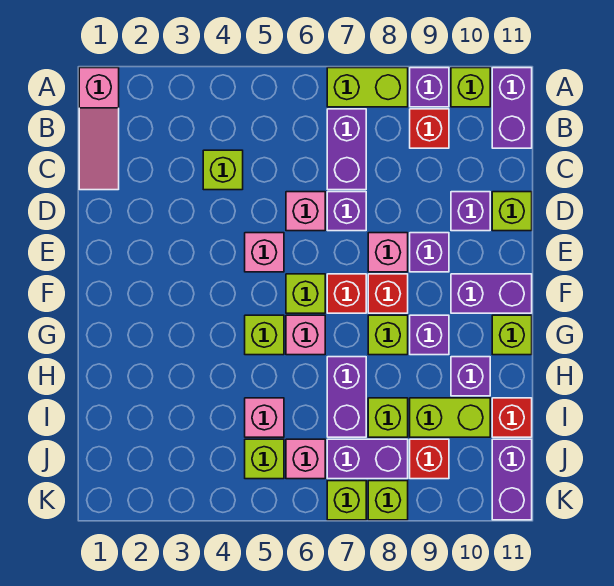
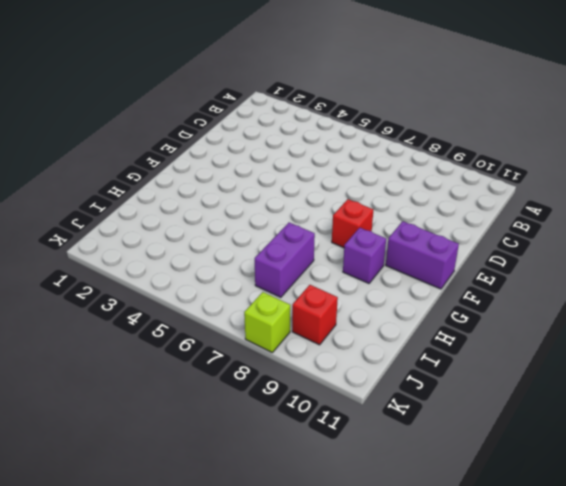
none -> pink 1x3 slope [79,68,119,190]
none -> lime 1x2 brick [327,68,408,107]
none -> purple 1x1 brick [410,68,449,107]
none -> lime 1x1 brick [451,68,490,107]

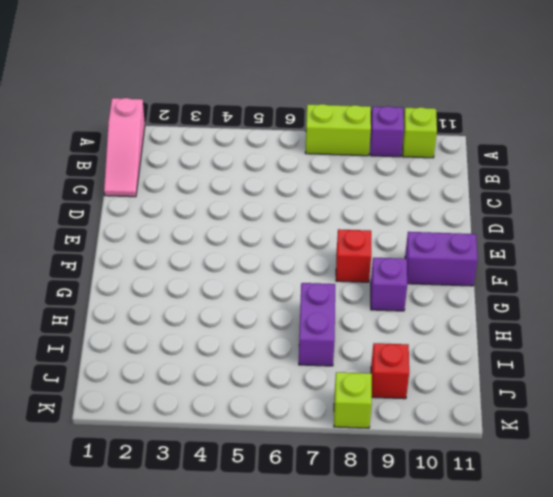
none -> purple 1x2 brick [492,68,532,148]
none -> purple 1x2 brick [327,109,366,190]
none -> red 1x1 brick [410,109,449,148]
none -> lime 1x1 brick [203,150,243,190]

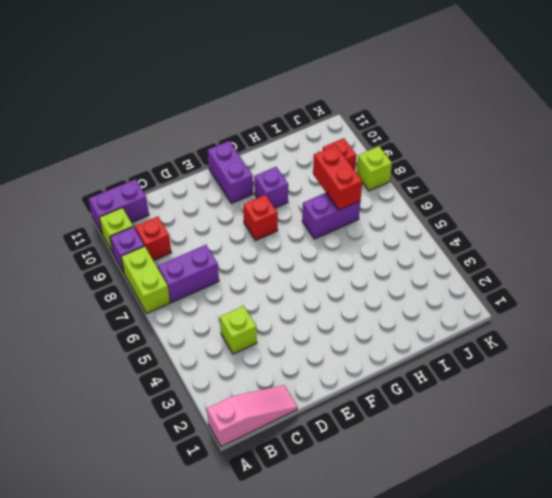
red 1x2 brick [313,145,362,210] -> none
none -> pink 1x1 brick [286,192,325,231]
none -> purple 1x1 brick [327,192,366,231]
none -> purple 1x1 brick [451,192,490,231]
none -> lime 1x1 brick [492,192,532,231]

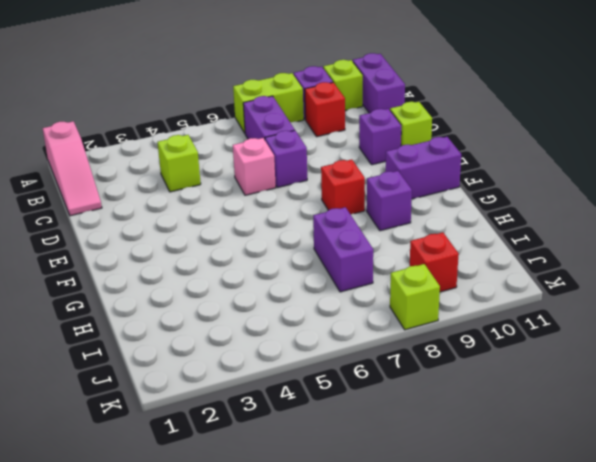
none -> pink 1x1 brick [245,233,284,272]
none -> pink 1x1 brick [368,233,408,272]
none -> purple 1x1 brick [410,233,449,272]
none -> lime 1x1 brick [286,274,325,313]

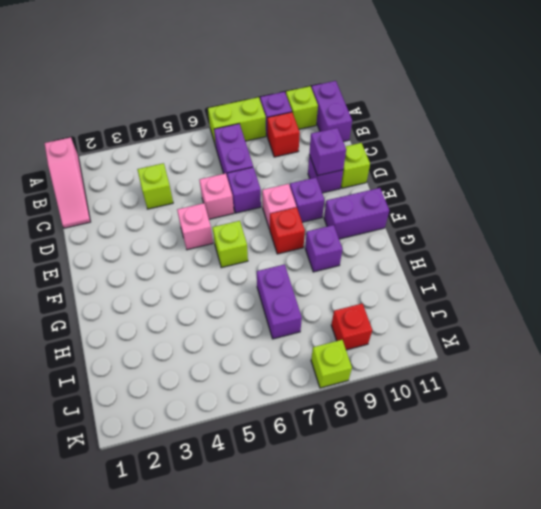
purple 1x1 brick [309,128,346,176] -> purple 1x1 brick moved to [451,357,490,396]
none -> red 1x1 brick [327,274,366,313]
none -> lime 1x1 brick [245,315,284,355]
none -> pink 1x1 brick [286,315,325,355]
none -> lime 1x1 brick [368,315,408,355]

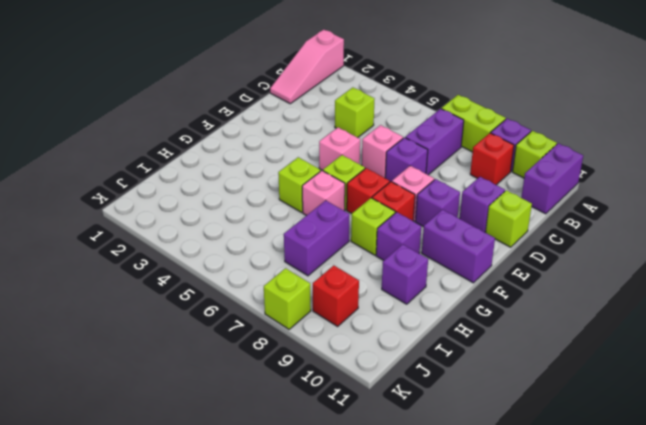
none -> lime 1x1 brick [492,315,532,355]
none -> pink 1x1 brick [245,398,284,437]
none -> lime 1x1 brick [368,398,408,437]
none -> lime 1x2 brick [410,398,490,437]

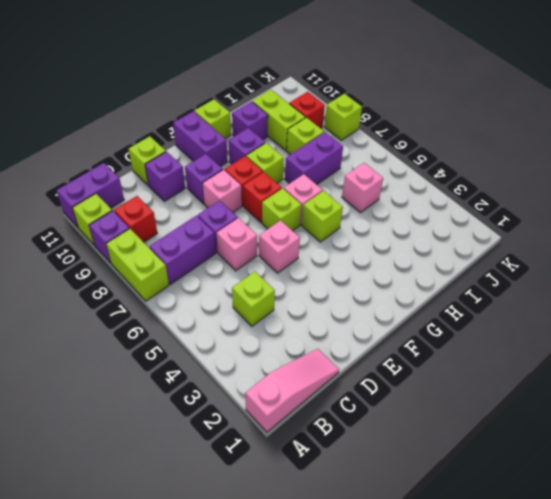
none -> red 1x1 brick [492,398,532,437]
none -> lime 1x1 brick [245,439,284,479]
none -> pink 1x1 brick [286,439,325,479]
none -> purple 1x2 brick [327,439,408,479]

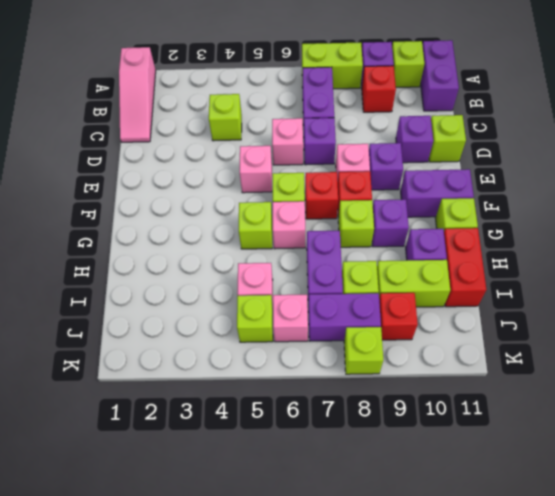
red 1x2 brick [444,228,486,307] -> red 1x1 brick [492,398,532,437]
none -> purple 1x2 brick [492,439,532,520]
none -> lime 1x1 brick [327,481,366,520]

